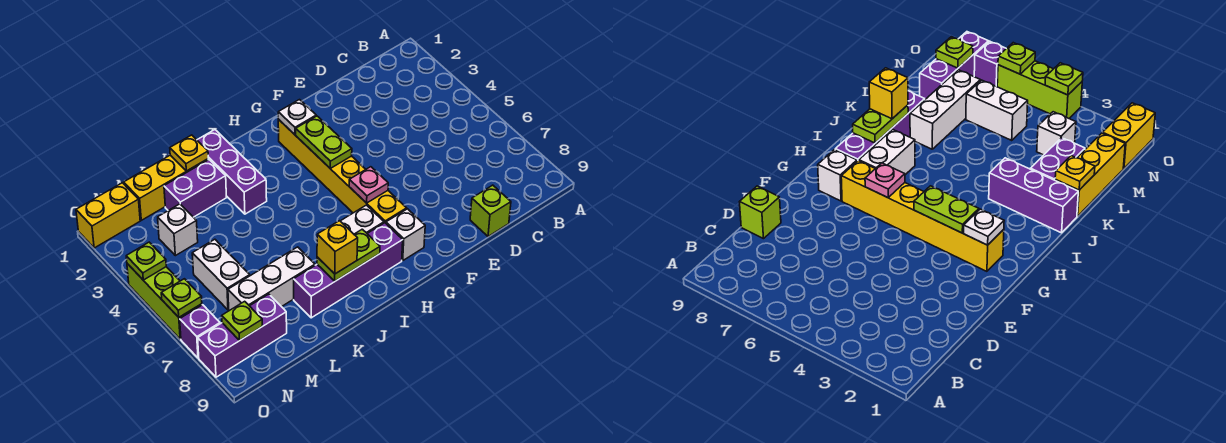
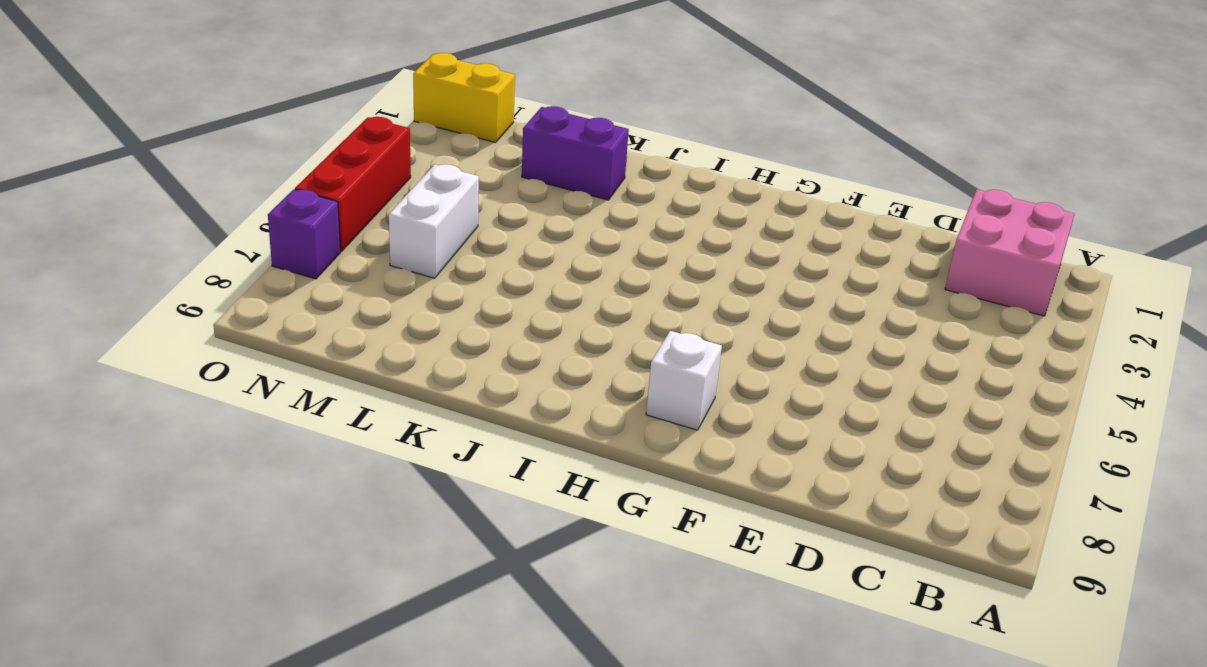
pink 2x2 brick [945,189,1074,316] -> none
red 1x3 brick [295,117,411,251] -> lime 1x3 brick [127,264,202,339]
none -> lime 1x1 brick [470,185,511,237]
none -> yellow 1x6 brick [278,120,407,223]
none -> white 1x2 brick [341,205,384,234]

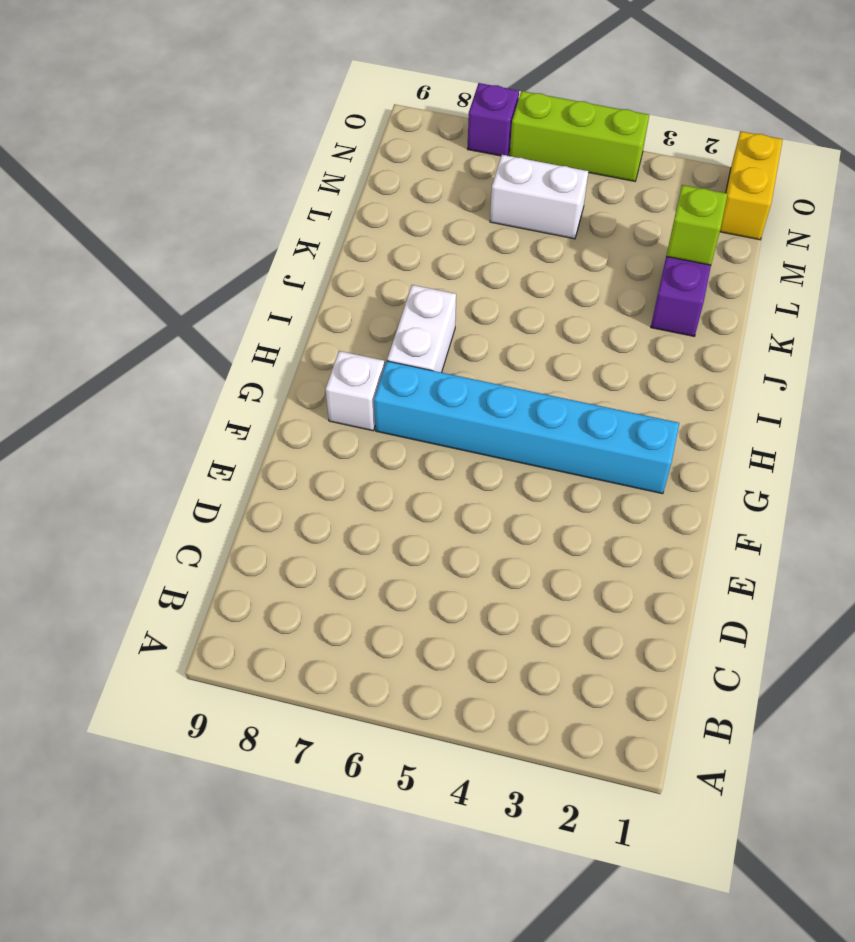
cyan 1x6 brick [374,361,679,494] -> yellow 1x6 brick [278,120,407,223]
lime 1x1 brick [666,185,728,265] -> lime 1x1 brick moved to [470,185,511,237]
none -> purple 1x4 brick [294,223,403,318]
none -> purple 1x3 brick [197,130,267,214]
none -> yellow 1x3 brick [124,155,208,220]

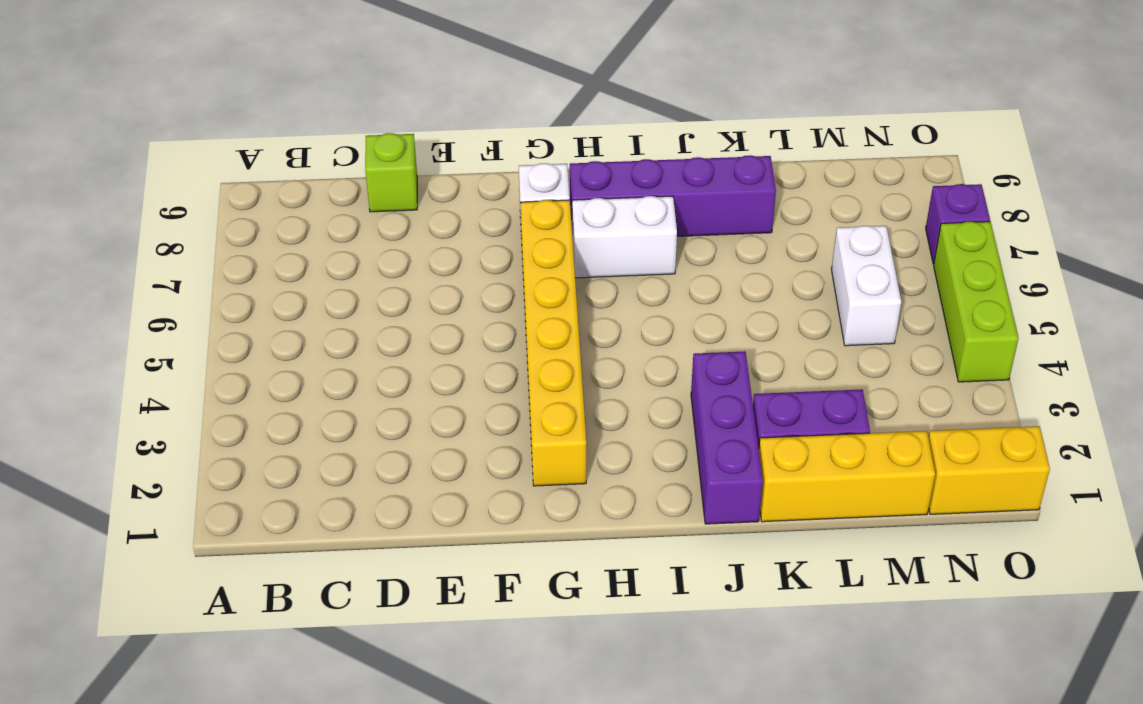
none -> white 1x3 brick [228,247,315,311]
none -> white 1x1 brick [158,204,198,256]
none -> purple 1x3 brick [198,294,287,377]

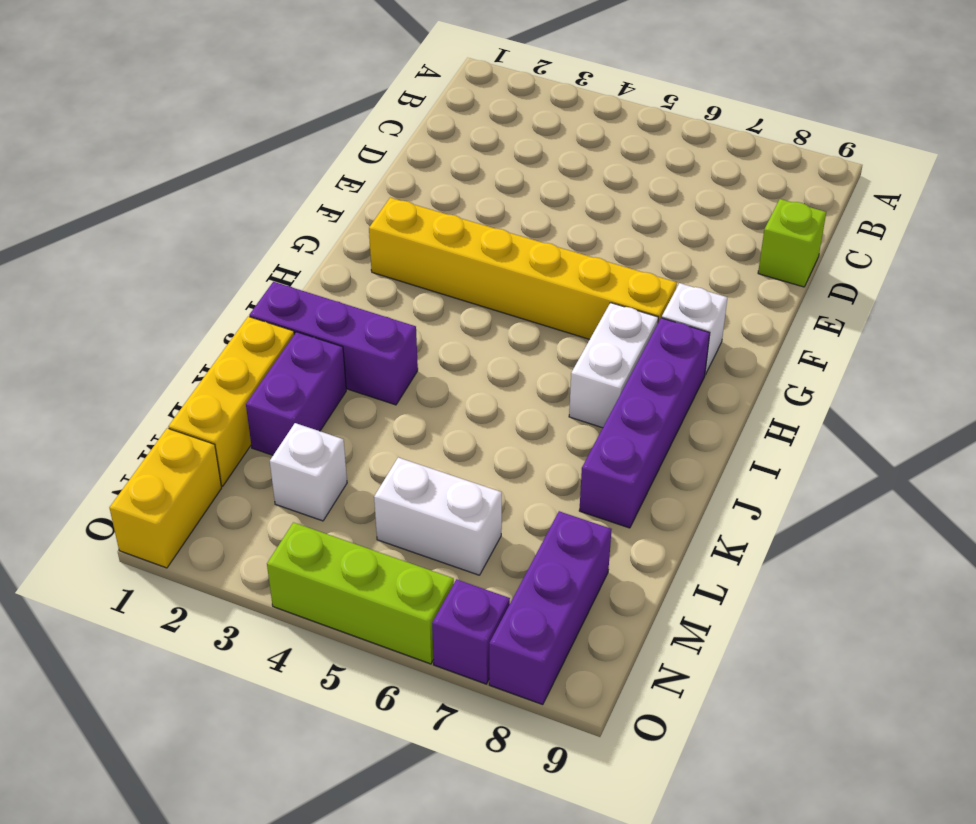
none -> white 1x3 brick [228,247,315,311]
none -> white 1x1 plate [278,100,316,135]
none -> lime 1x2 plate [296,116,352,168]

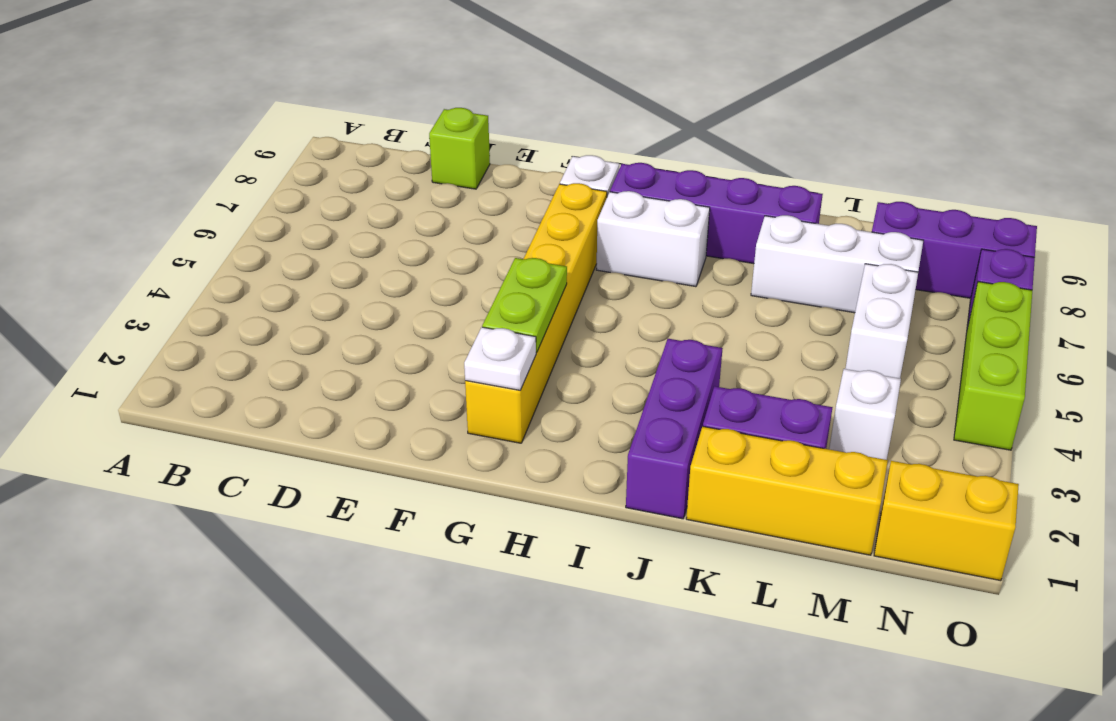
none -> pink 1x1 plate [349,167,388,203]
none -> lime 1x2 plate [317,229,380,281]
none -> yellow 1x1 plate [170,135,208,171]

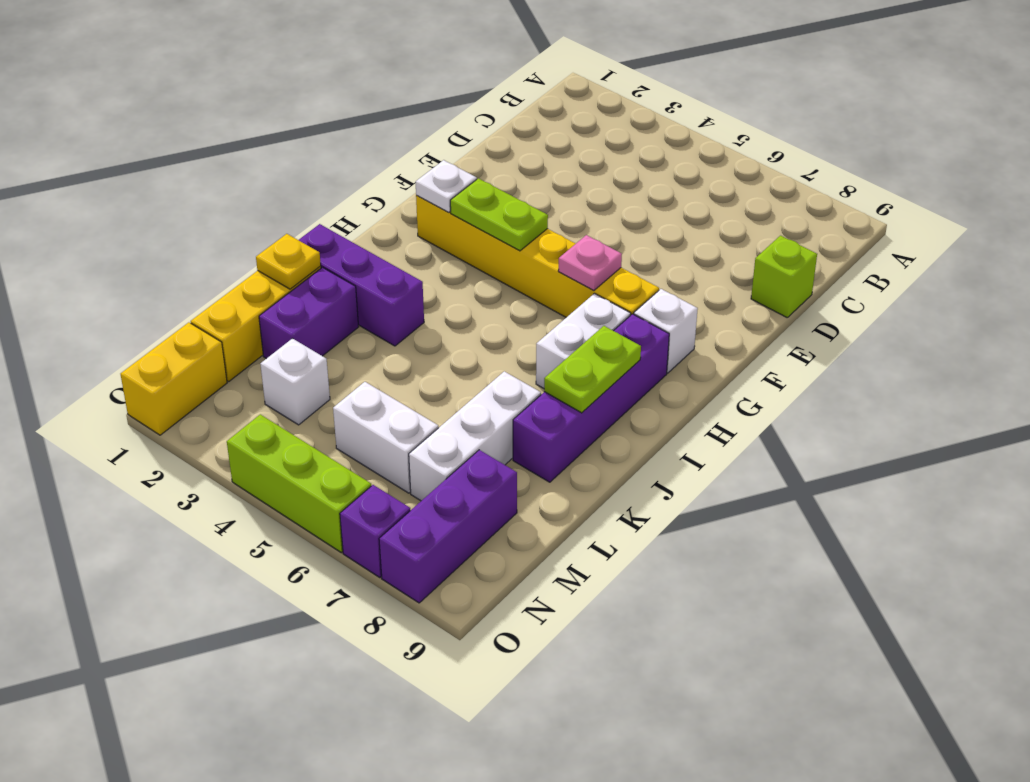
none -> lime 1x1 plate [222,301,262,340]
none -> lime 1x1 plate [126,242,166,280]
none -> lime 1x1 plate [161,279,202,317]

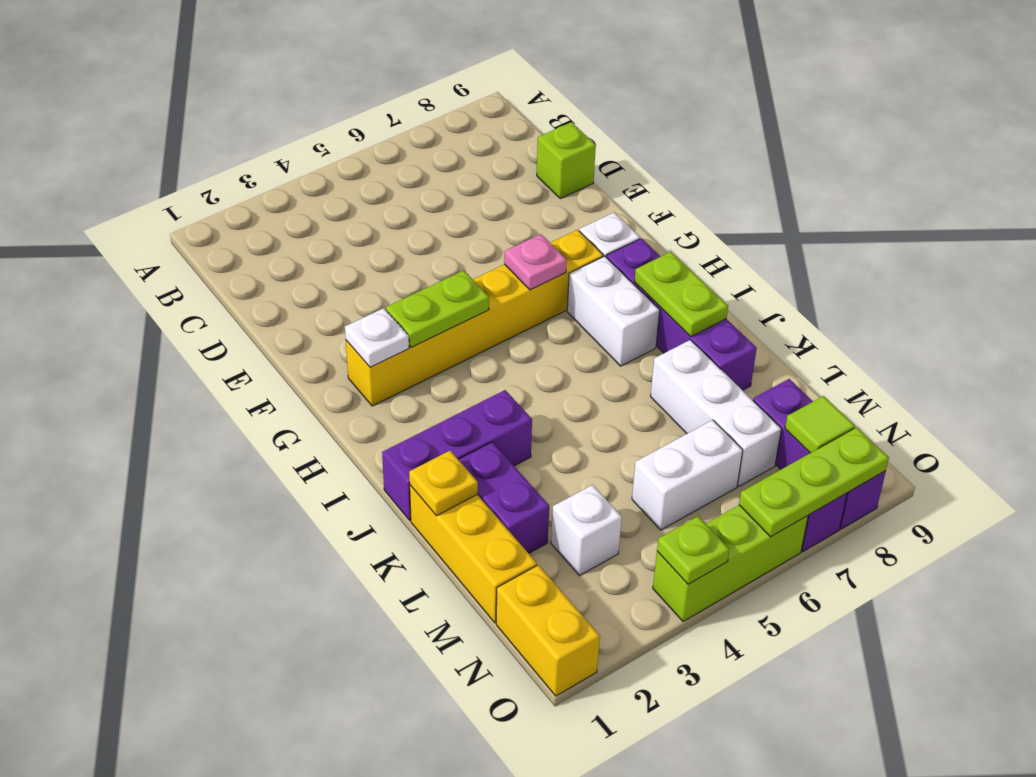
lime 1x1 tile [785,396,855,453] -> lime 1x1 plate [222,301,262,340]
lime 1x3 plate [739,427,889,537] -> lime 1x1 plate [161,279,202,317]
none -> yellow 1x1 brick [317,221,358,274]

